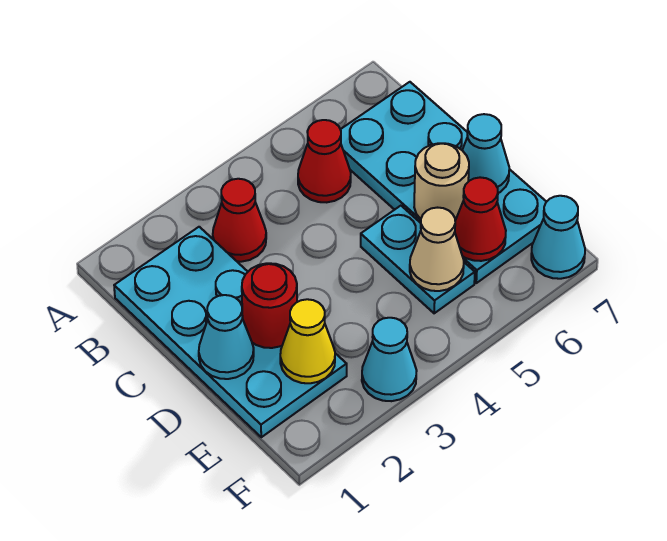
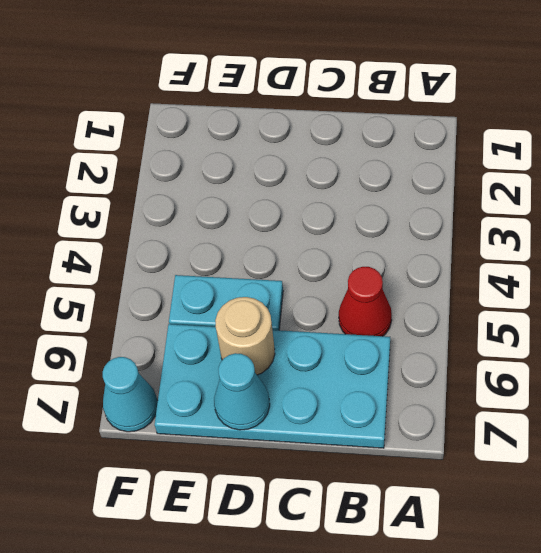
none -> cyan 2x4 plate [114,227,347,437]
none -> red 1x1 cone [213,179,266,262]
none -> cyan 1x1 cone [362,318,417,401]

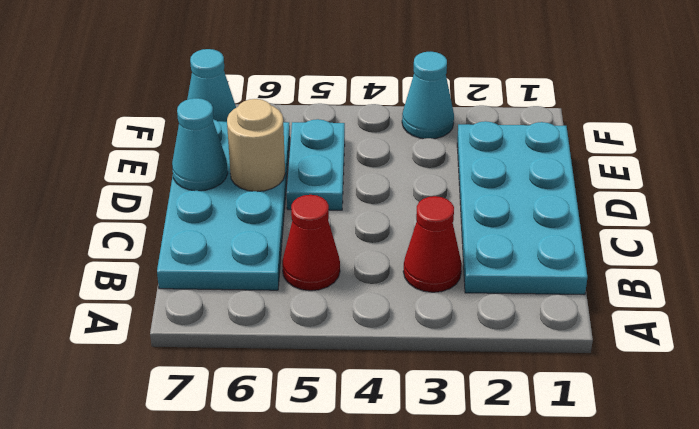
none -> cyan 1x1 cone [199,295,254,379]
none -> red 1x1 round brick [242,263,297,348]
none -> yellow 1x1 cone [280,299,335,383]

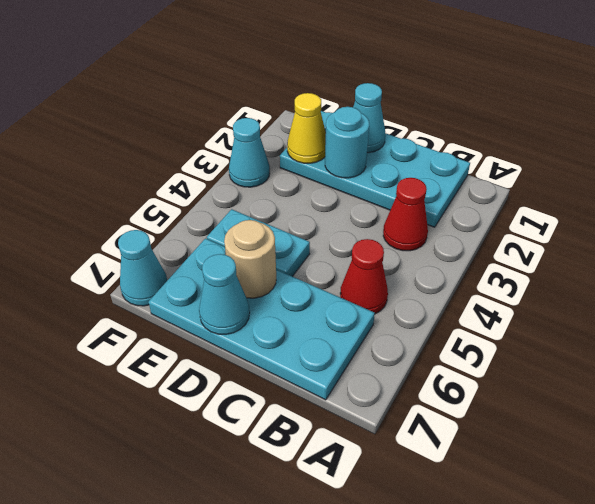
cyan 1x1 round brick [325,107,369,178] -> red 1x1 round brick [242,263,297,348]
none -> tan 1x1 cone [410,208,464,291]
none -> red 1x1 cone [455,177,506,261]

